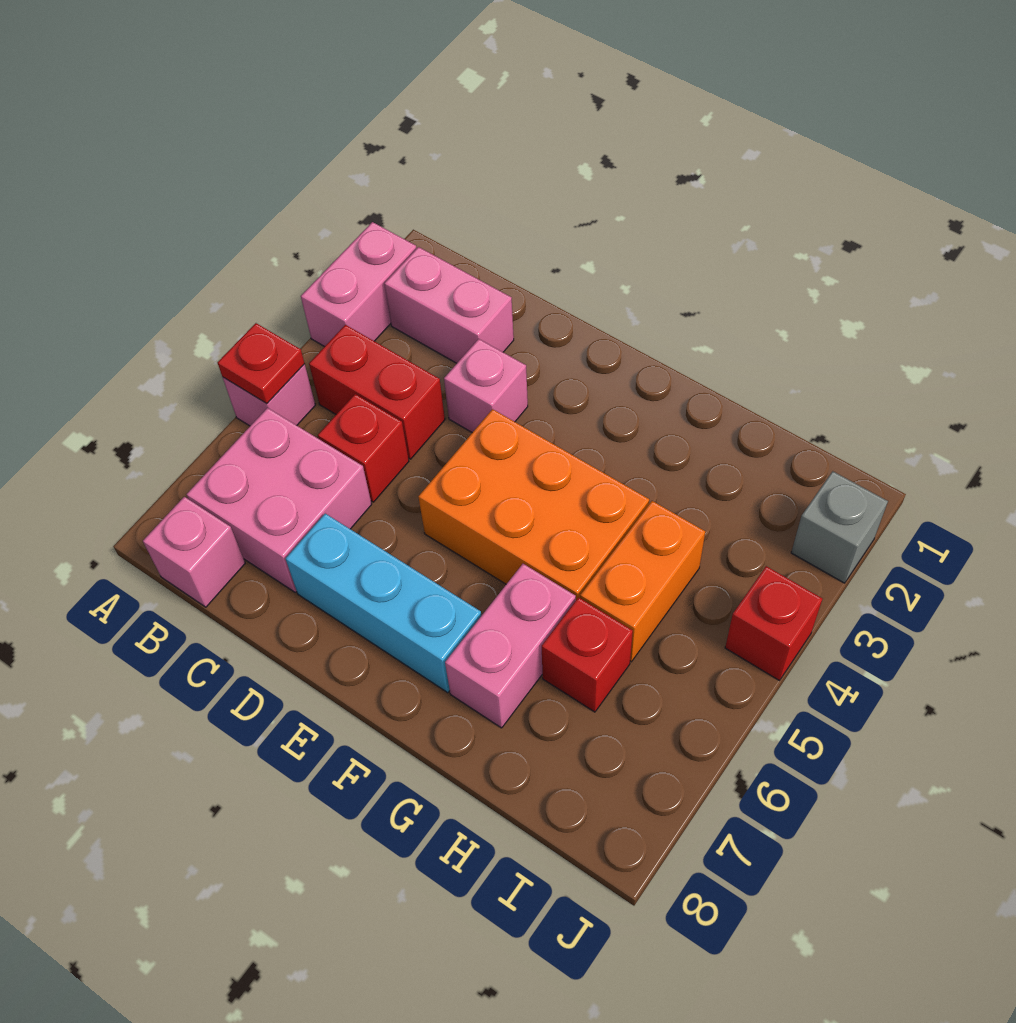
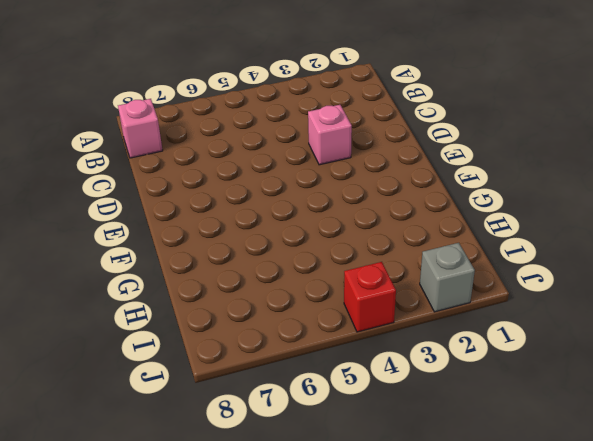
none -> pink 1x2 brick [301,222,416,347]
none -> pink 1x1 brick [223,364,315,426]
none -> pink 1x2 brick [384,247,514,363]

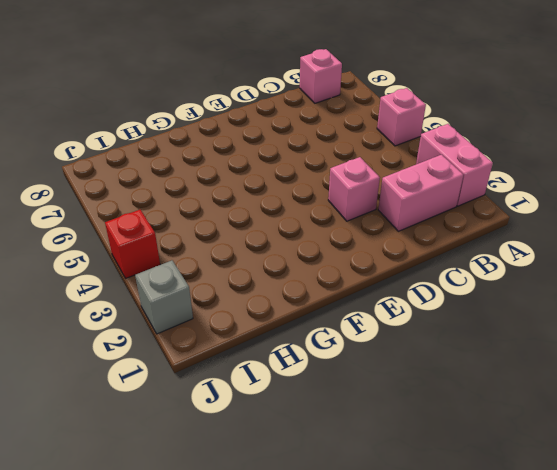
none -> red 1x2 brick [309,325,445,459]
none -> pink 2x2 brick [187,408,372,592]
none -> red 1x1 brick [318,394,409,502]

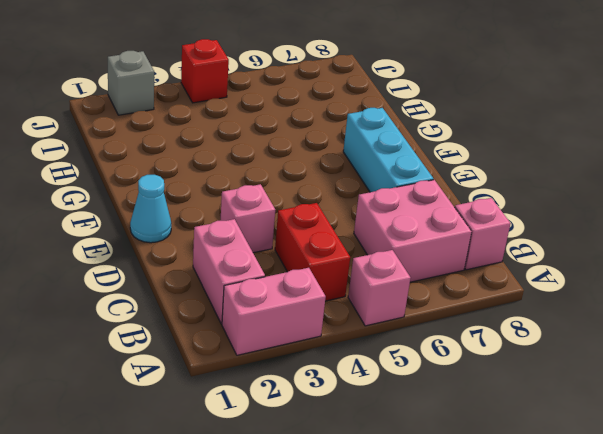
cyan 1x1 cone [130,175,171,243] -> none
none -> red 1x1 brick [318,394,409,502]
none -> orange 2x3 brick [418,409,649,600]
none -> pink 1x2 brick [445,564,576,728]

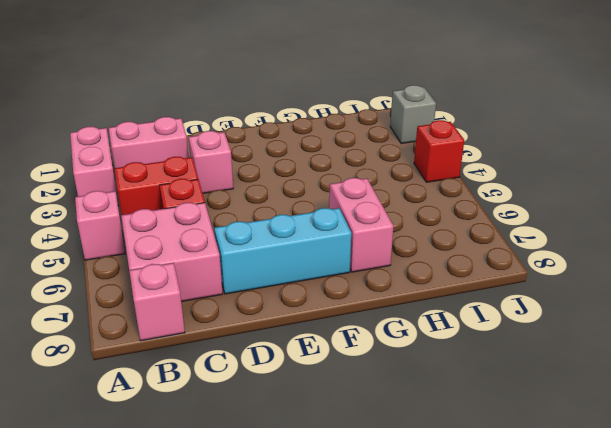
none -> orange 2x3 brick [418,409,649,600]
none -> orange 1x2 brick [580,501,705,662]
none -> red 1x1 brick [542,598,633,712]

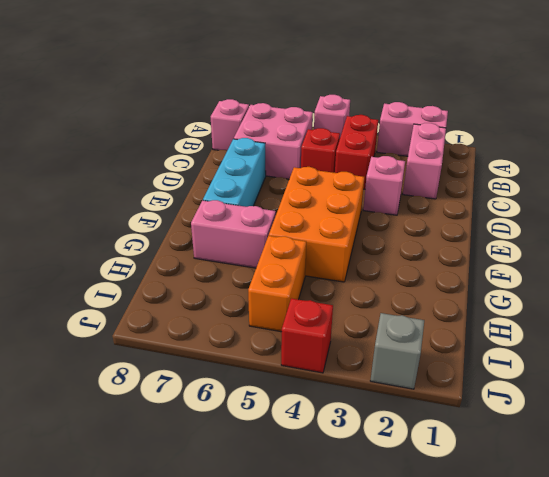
orange 1x2 brick [248,236,306,332] -> orange 1x2 brick turned to [580,501,705,662]
none -> red 1x1 brick [542,598,633,712]
none -> red 1x1 plate [218,323,305,404]

